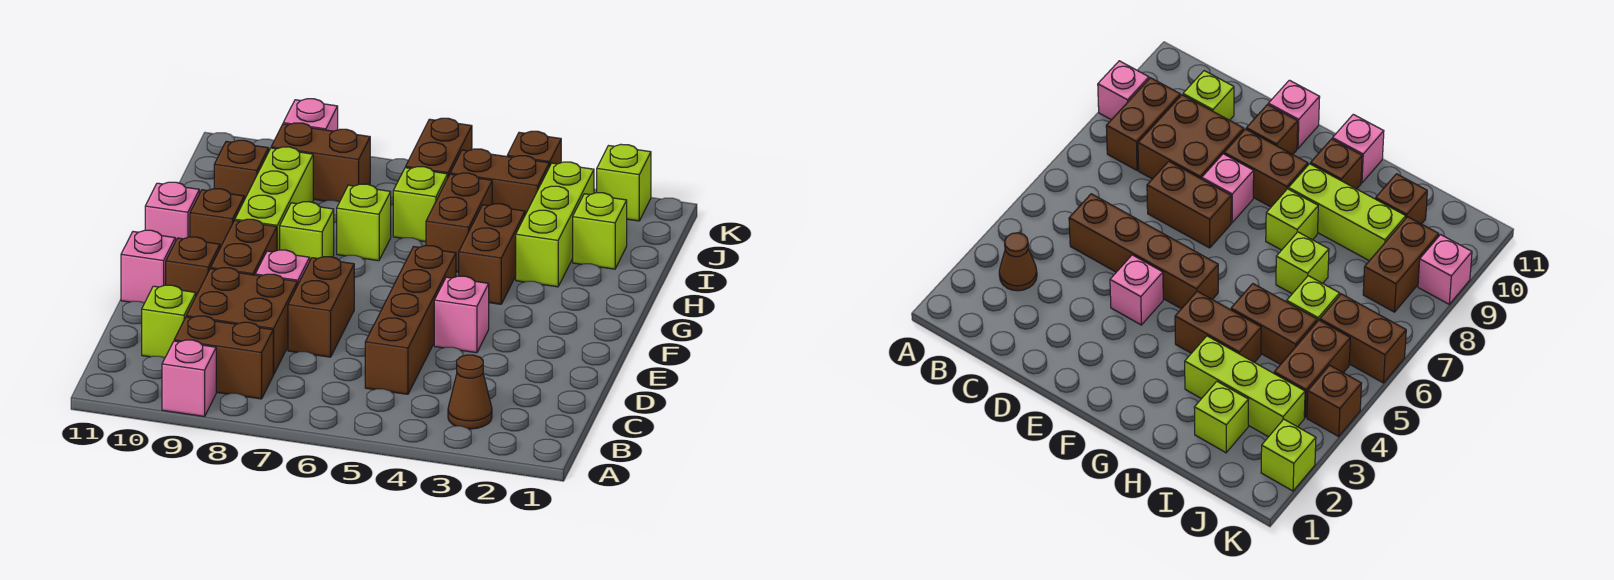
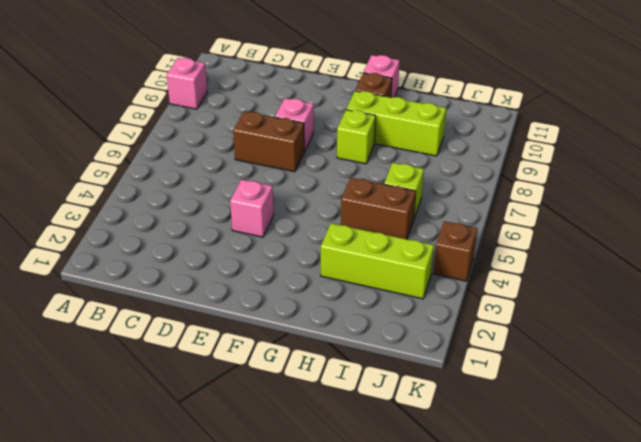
none -> brown 1x1 cone [448,355,492,429]
none -> brown 1x2 brick [174,316,273,399]
none -> brown 1x4 brick [365,246,456,394]

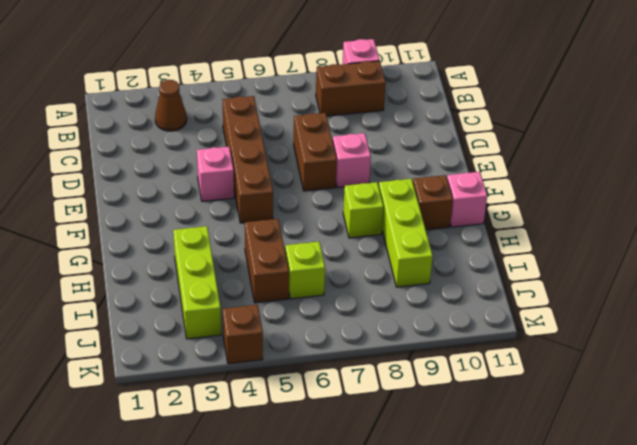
none -> brown 2x2 brick [186,268,297,375]
none -> lime 1x1 brick [142,285,196,358]
none -> brown 1x2 brick [211,219,277,275]

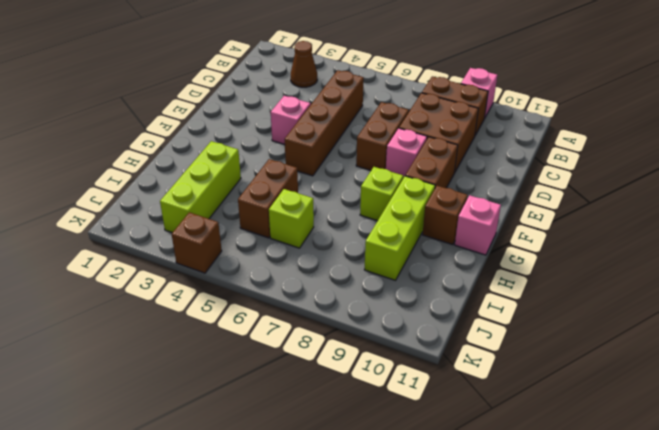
none -> lime 1x1 brick [142,285,196,358]
none -> brown 1x1 brick [166,237,220,295]
none -> pink 1x1 brick [121,230,175,303]

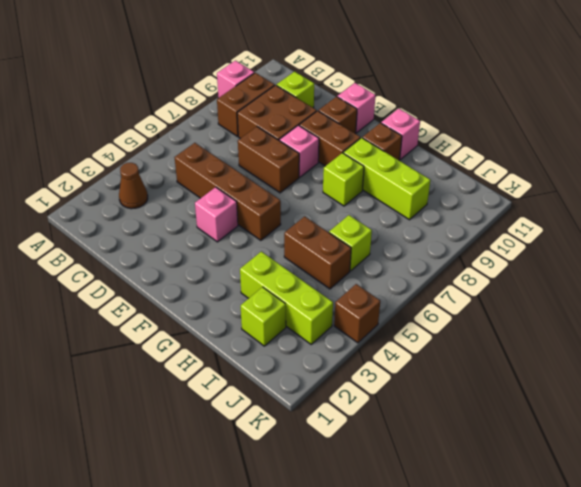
none -> brown 1x2 brick [459,204,525,304]
none -> lime 1x1 brick [337,184,391,261]
none -> brown 1x1 brick [214,140,269,200]

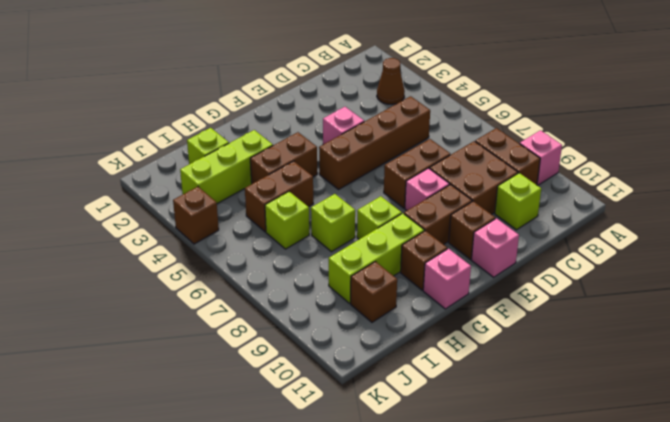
none -> brown 1x2 brick [450,149,549,215]
none -> brown 1x2 brick [406,118,472,176]
none -> brown 1x2 brick [271,123,370,202]

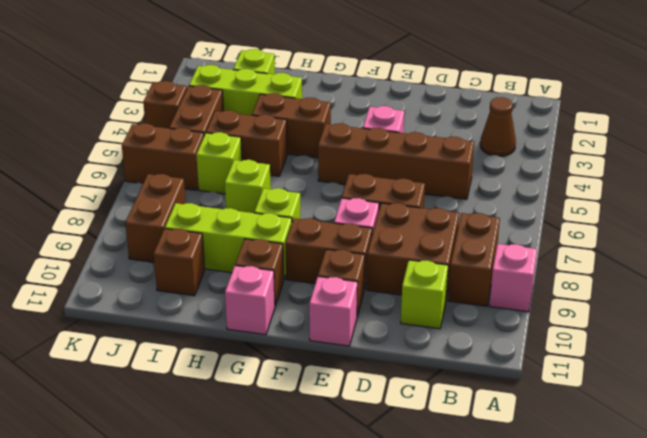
none -> lime 1x1 brick [597,144,651,221]
none -> pink 1x1 brick [283,99,338,131]

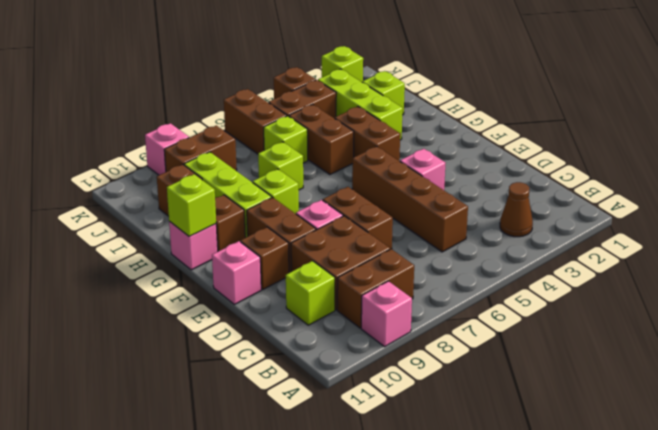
lime 1x1 brick [167,174,216,236] -> none

